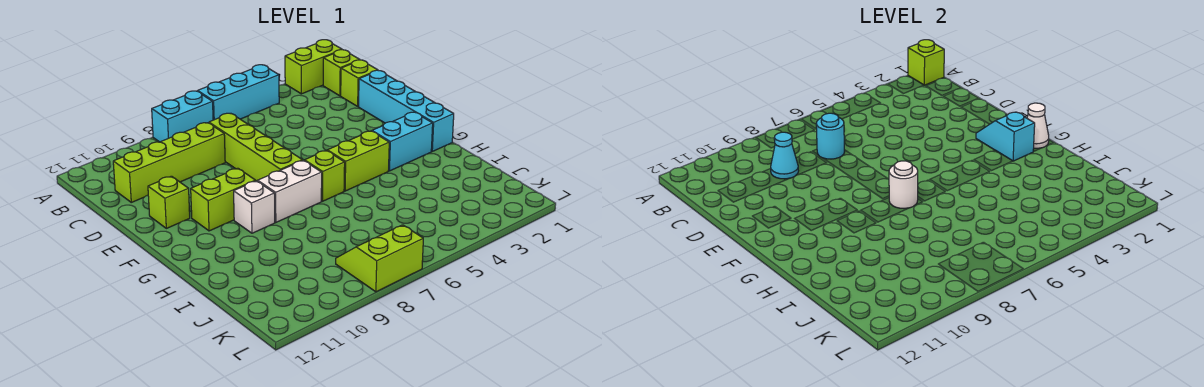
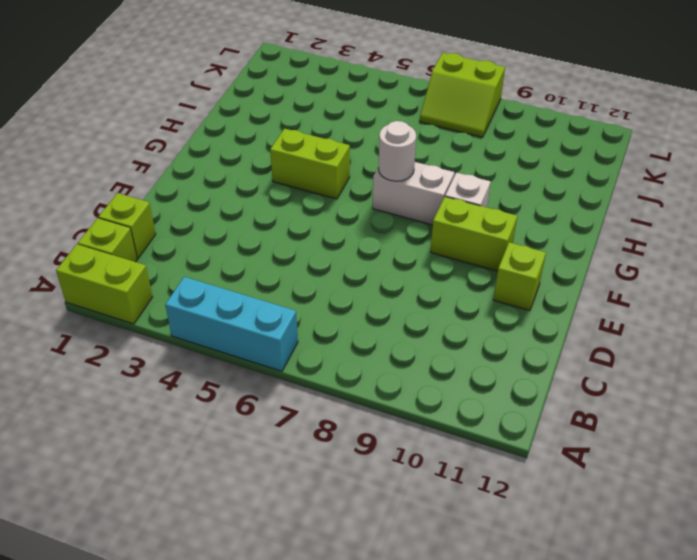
none -> cyan 1x2 brick [152,91,213,142]
none -> lime 1x4 brick [209,113,303,181]
none -> lime 1x4 brick [113,123,225,202]

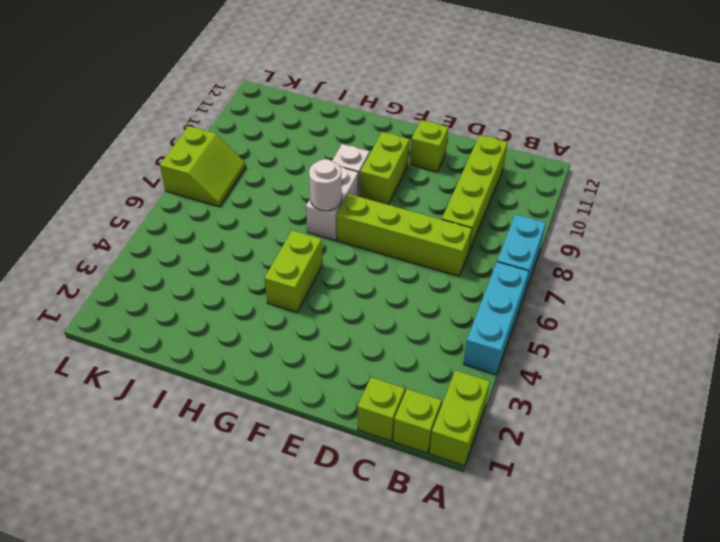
none -> cyan 1x4 brick [359,70,454,151]
none -> cyan 1x2 brick [372,112,433,171]
none -> lime 1x1 brick [305,150,345,201]

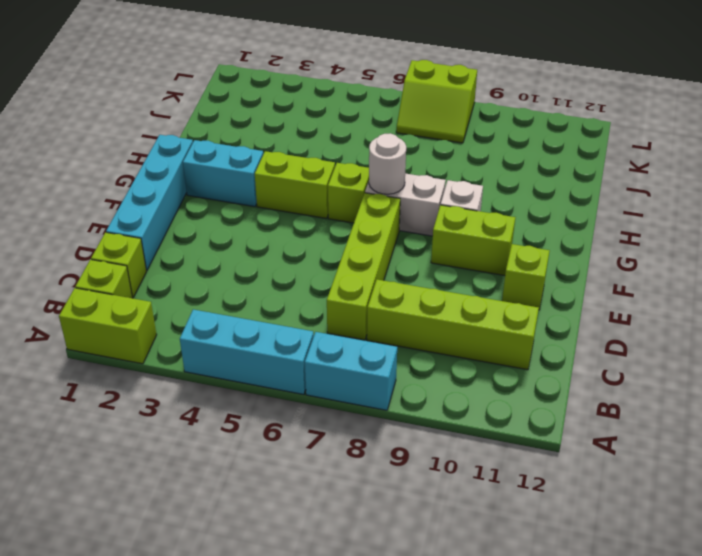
none -> lime 1x1 brick [908,40,944,85]
none -> cyan 1x1 round brick [816,113,844,159]
none -> cyan 1x1 cone [771,132,798,179]

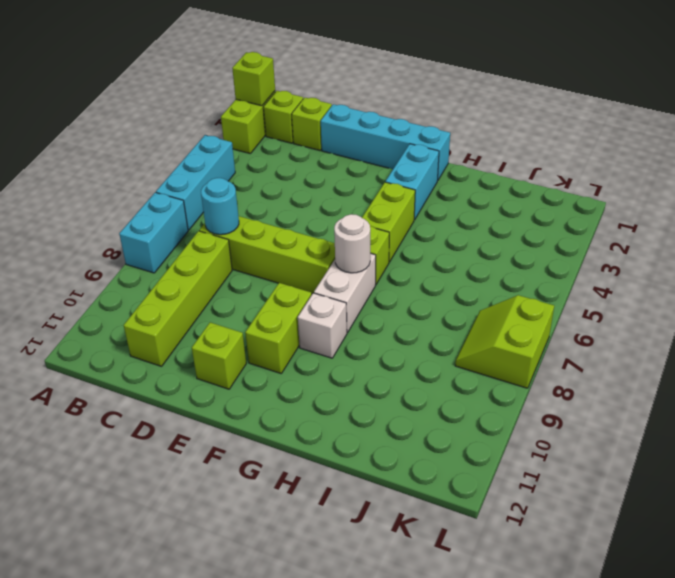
none -> cyan 1x1 cone [771,132,798,179]
none -> cyan 1x2 slope [976,112,1035,161]
none -> white 1x1 cone [1027,103,1049,148]

